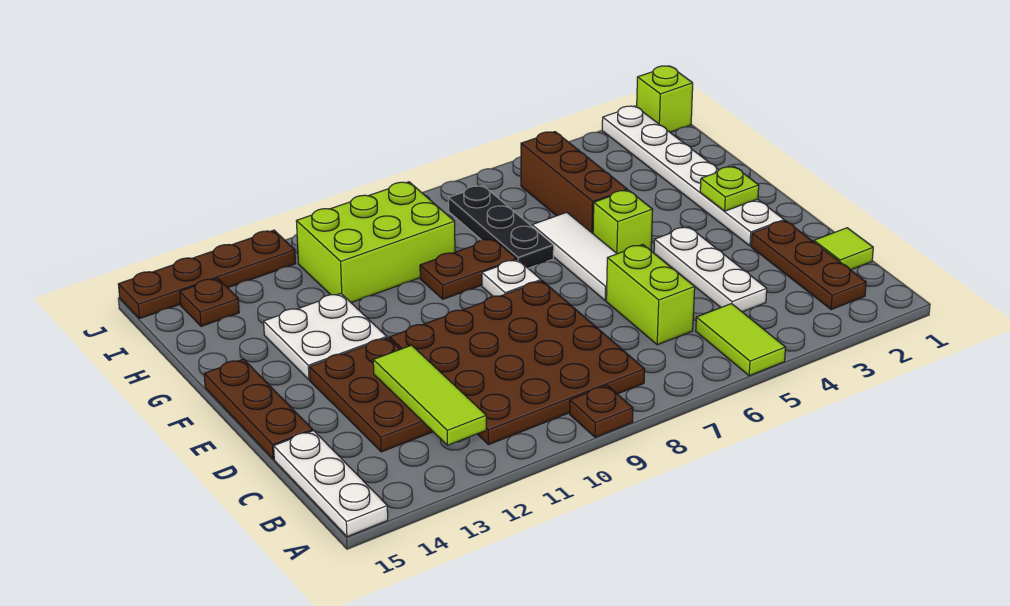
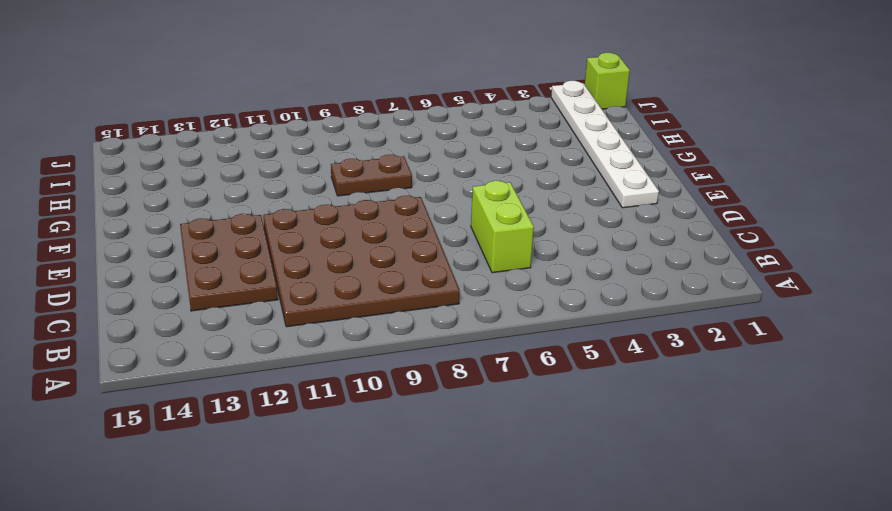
none -> lime 1x2 tile [696,304,786,376]
none -> brown 1x1 plate [570,385,633,437]
none -> white 1x3 plate [274,431,388,537]

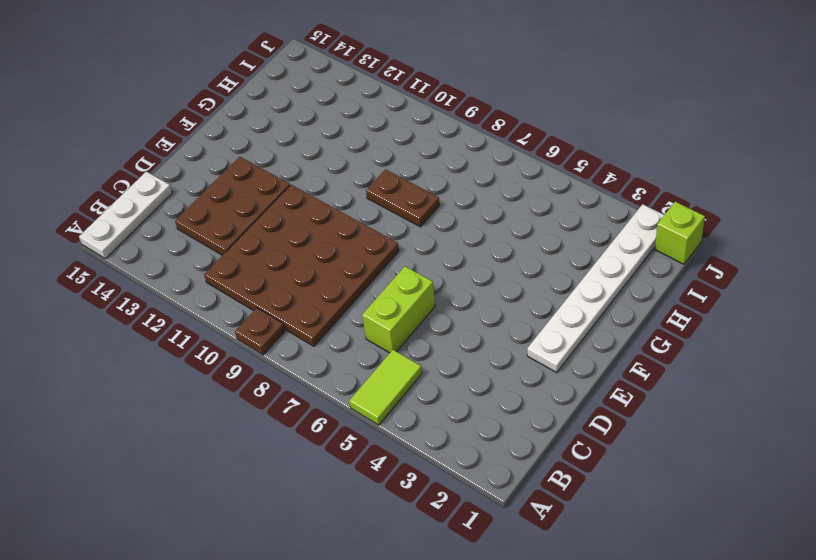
none -> brown 1x3 plate [751,221,866,309]
none -> lime 1x1 tile [814,228,873,270]
none -> white 1x3 plate [654,227,767,312]

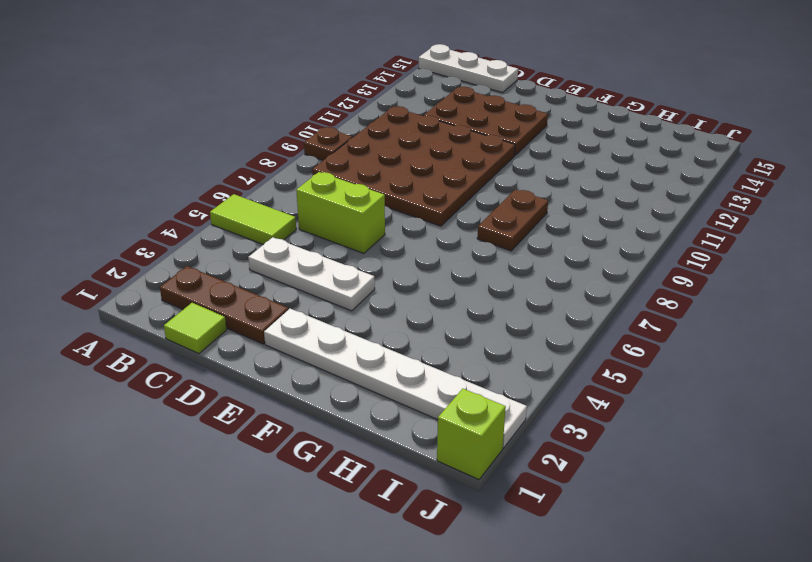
none -> brown 1x3 plate [204,359,313,459]
none -> white 1x3 tile [532,212,617,301]
none -> lime 1x1 brick [593,190,653,254]

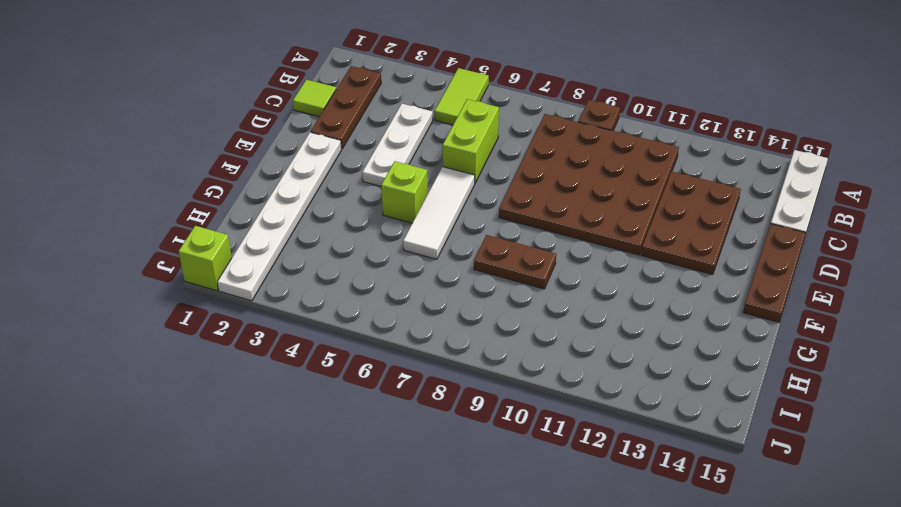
none -> white 1x1 plate [482,259,541,296]
none -> white 2x2 plate [264,293,387,380]
none -> brown 1x3 brick [521,132,627,233]

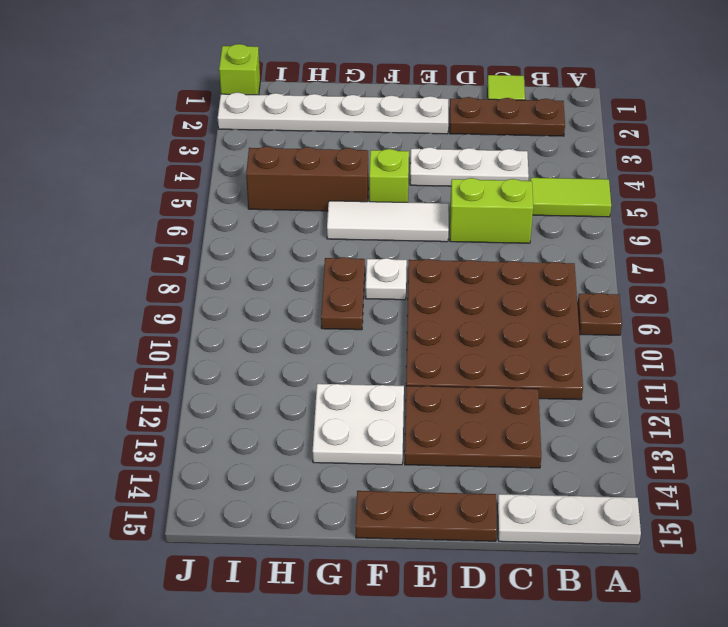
none -> black 1x3 plate [448,186,554,268]
none -> lime 2x3 brick [296,182,455,303]
none -> brown 1x1 plate [180,278,239,326]

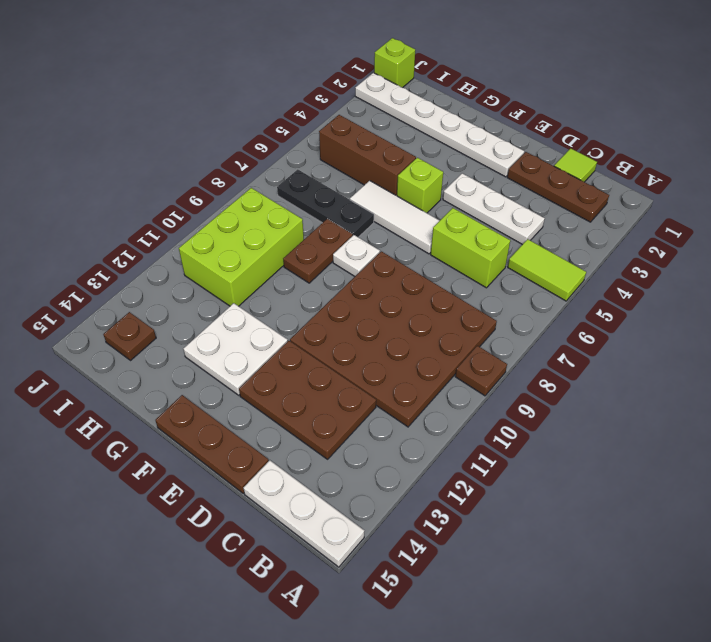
none -> brown 1x4 plate [118,230,296,319]
none -> lime 1x3 tile [373,345,486,445]
none -> lime 1x1 plate [700,167,759,211]

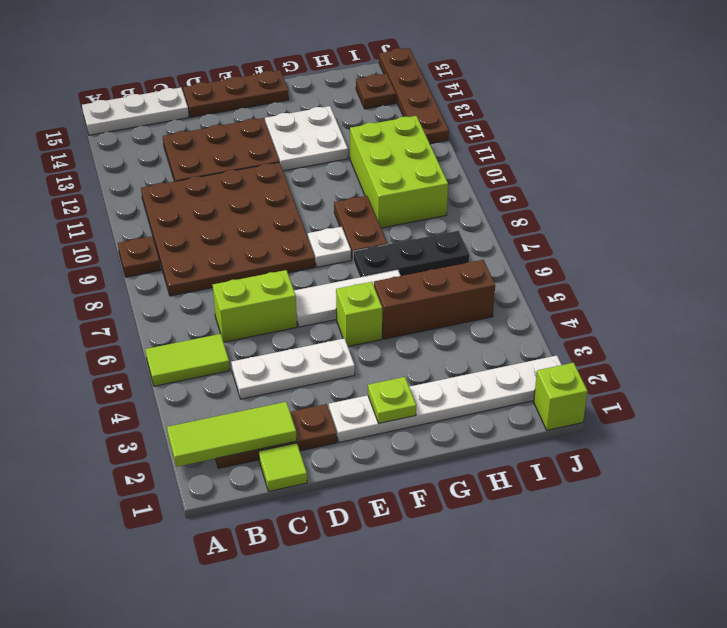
lime 1x3 tile [167,402,297,467] -> lime 1x3 tile moved to [373,345,486,445]

